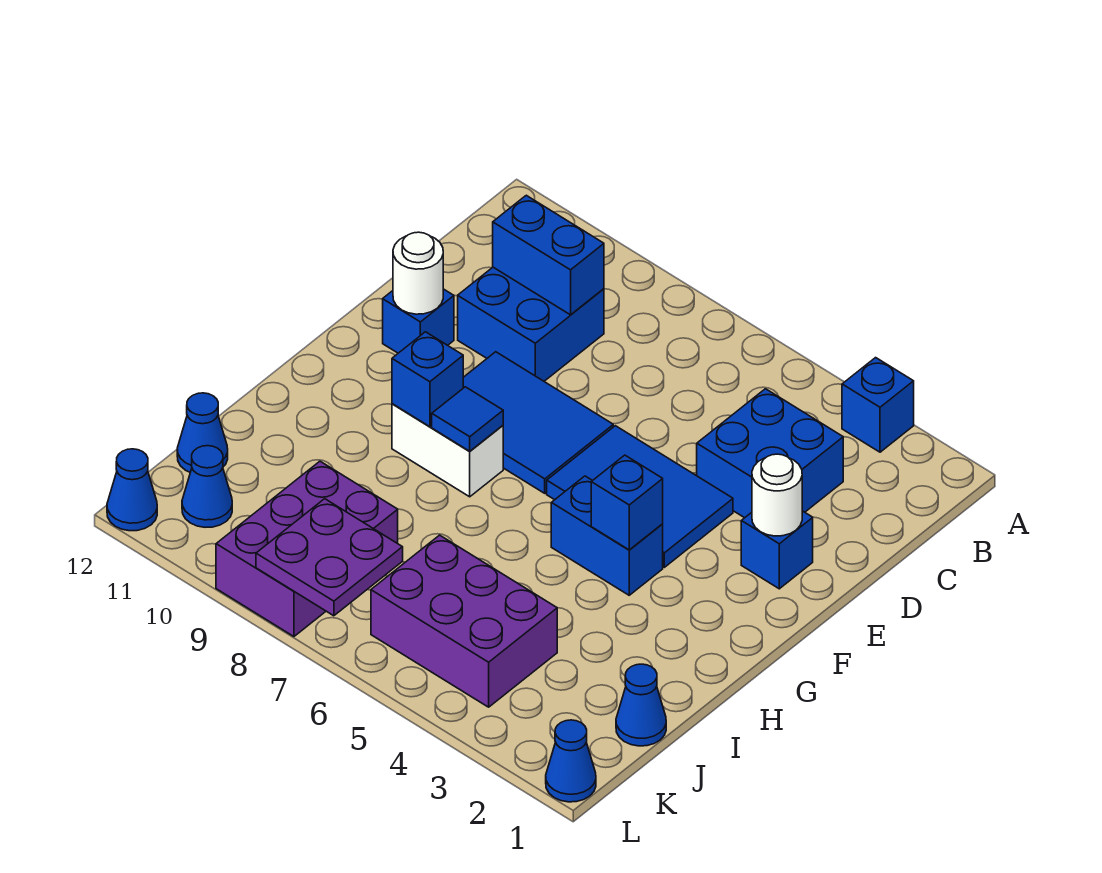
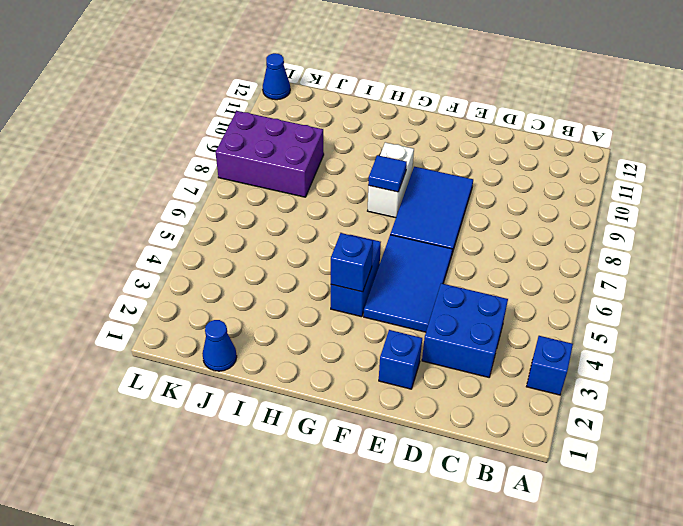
none -> blue 2x2 brick [458,267,604,381]
none -> blue 1x1 brick [383,289,454,353]
none -> purple 2x3 brick [371,535,557,707]

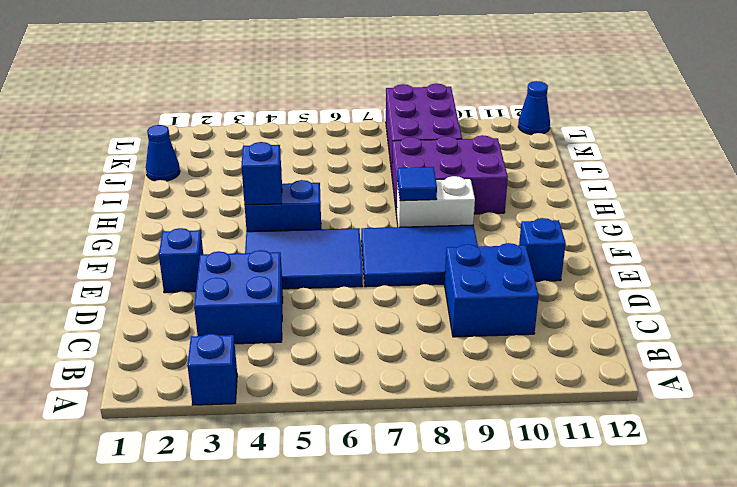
purple 2x3 brick [392,135,508,215] -> purple 2x3 brick moved to [371,535,557,707]
none -> blue 1x1 cone [177,393,228,472]
none -> blue 1x1 cone [182,446,232,527]
none -> blue 1x1 cone [546,720,596,802]

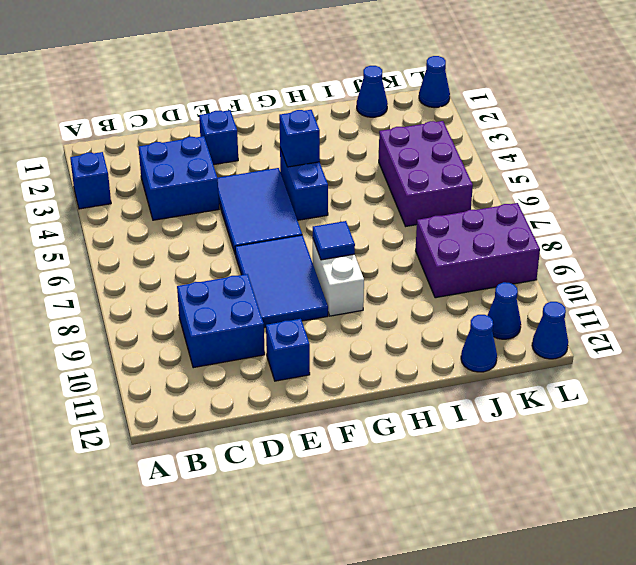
none -> blue 1x2 brick [493,195,604,315]
none -> white 1x1 round brick [752,454,802,536]
none -> white 1x1 round brick [393,232,443,314]

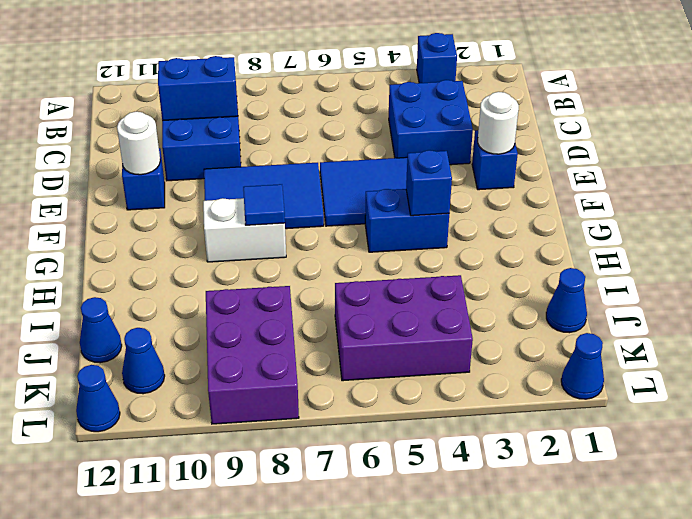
none -> blue 1x1 brick [392,332,463,427]
none -> purple 2x2 plate [256,499,403,616]

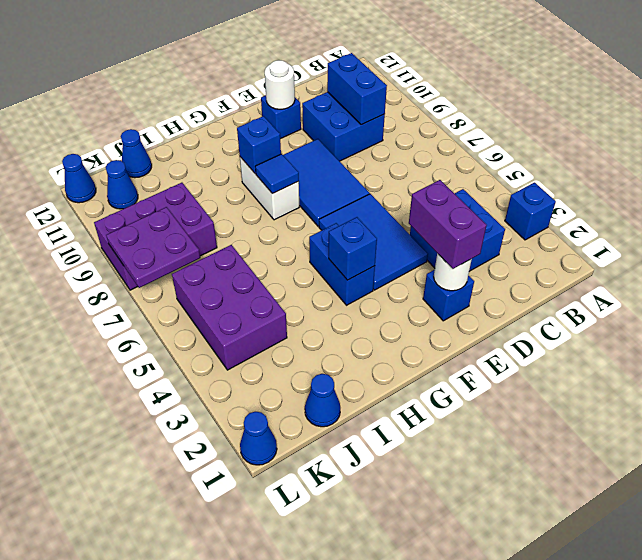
purple 1x2 brick [409,180,487,269] -> none

